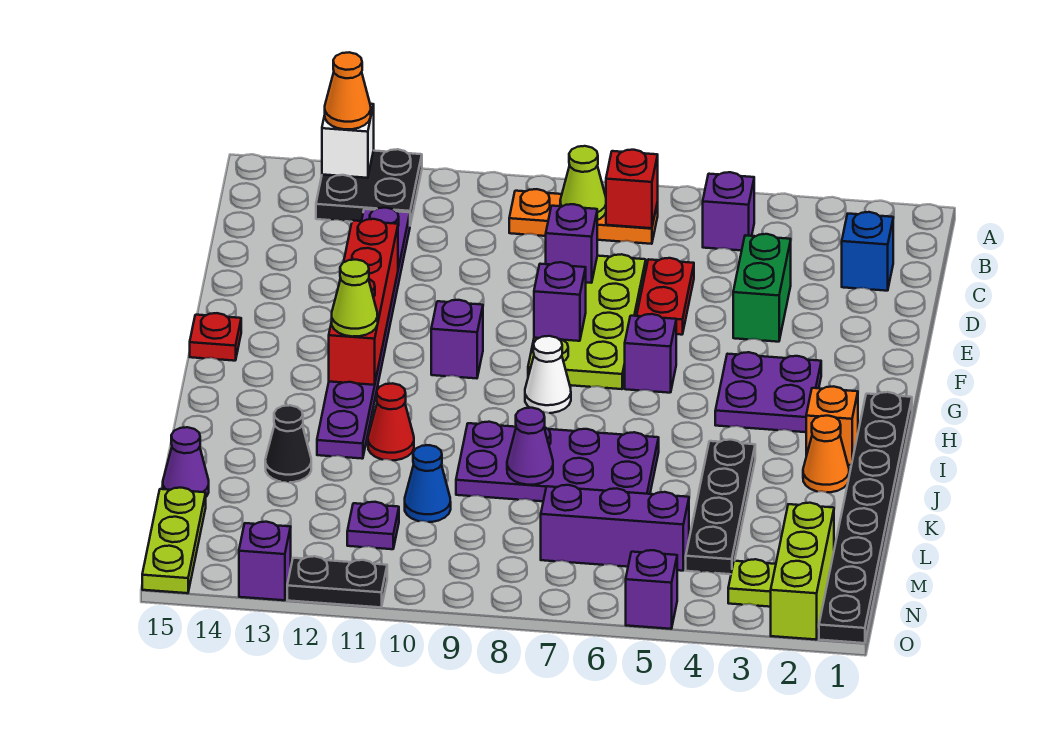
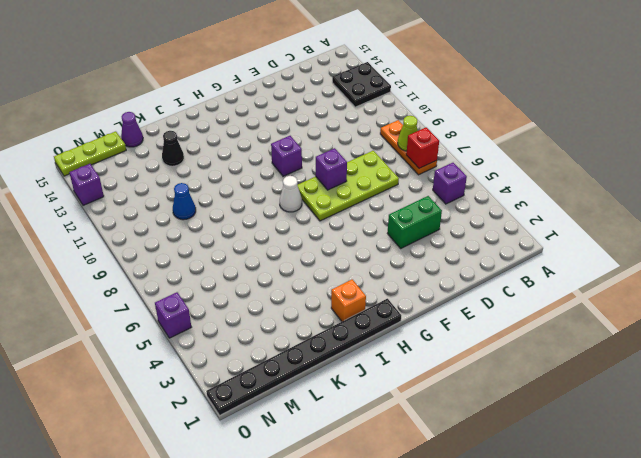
none -> blue 1x1 brick [842,212,893,291]
none -> purple 1x8 plate [317,208,410,459]
none -> red 1x2 plate [637,258,694,335]
none -> purple 2x2 plate [715,352,821,432]

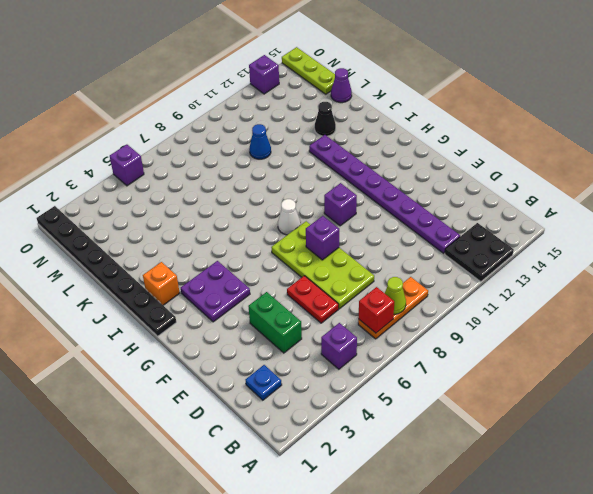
blue 1x1 plate [245,365,282,400] -> blue 1x1 brick [842,212,893,291]
none -> purple 1x1 brick [625,314,676,393]
none -> red 1x1 plate [190,313,241,361]
none -> orange 1x1 cone [803,416,849,492]
none -> black 1x4 plate [686,440,755,574]

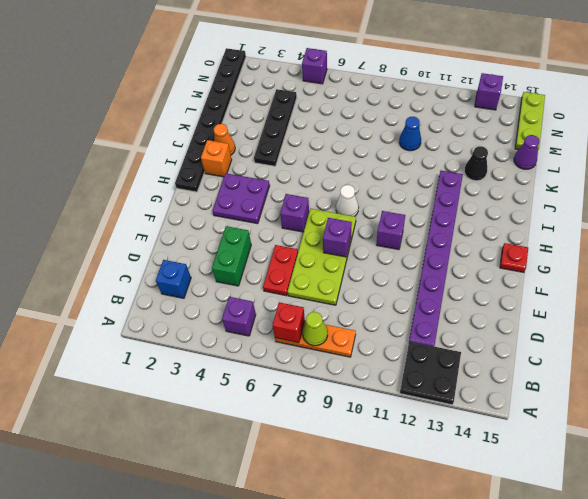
none -> purple 2x4 plate [456,422,659,501]
none -> red 1x1 cone [368,383,414,460]
none -> lime 1x3 brick [771,503,834,640]
none -> purple 1x3 brick [541,485,689,571]

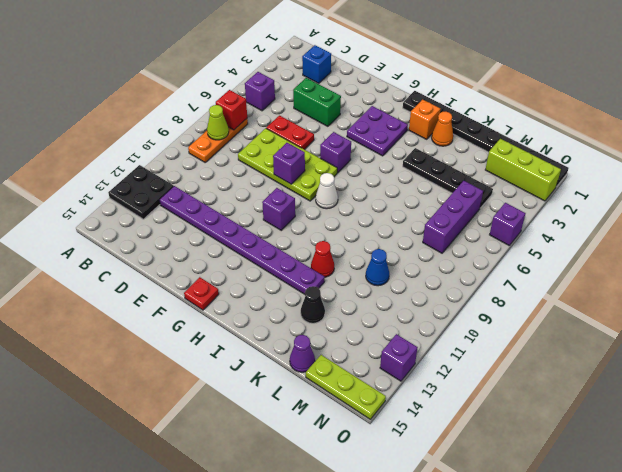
none -> purple 2x4 plate [456,422,659,501]
none -> purple 1x1 plate [347,502,399,549]
none -> lime 1x1 plate [728,559,776,607]
none -> black 1x2 plate [287,556,387,607]

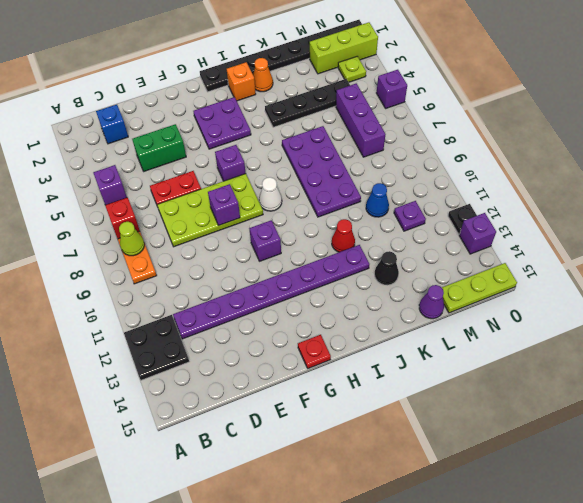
black 1x1 plate [448,204,477,234] -> black 1x2 plate [287,556,387,607]
none -> white 1x1 brick [322,104,374,178]
none -> purple 1x1 brick [546,204,597,283]
none -> red 1x4 brick [329,219,398,385]
none -> purple 1x1 cone [507,408,553,485]

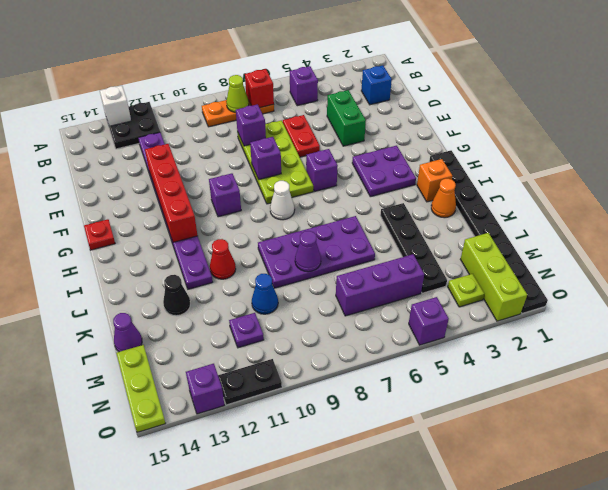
none -> orange 1x1 cone [325,52,371,129]
none -> lime 1x1 cone [332,260,378,337]

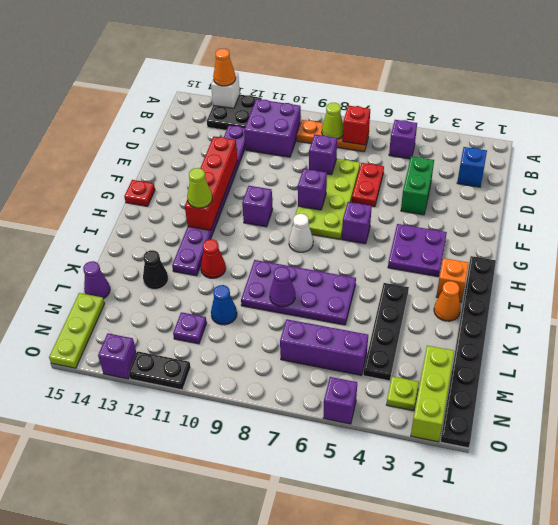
purple 2x2 brick [244,99,301,157] -> none

